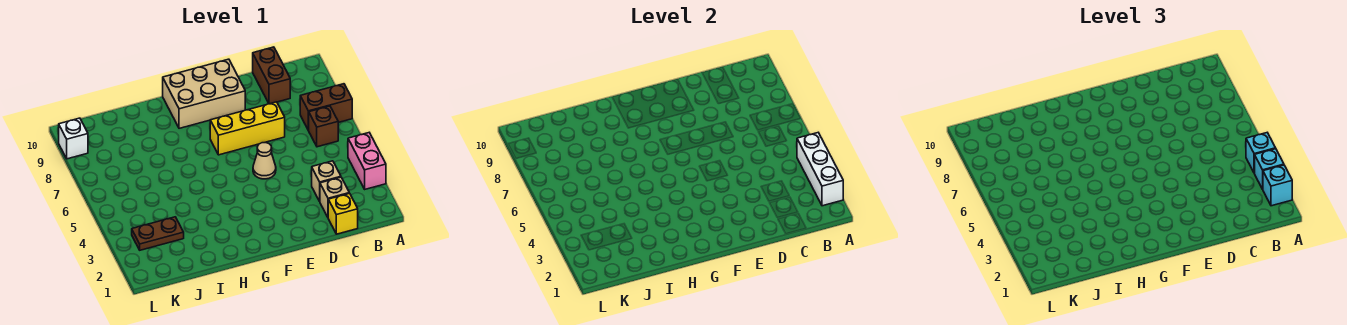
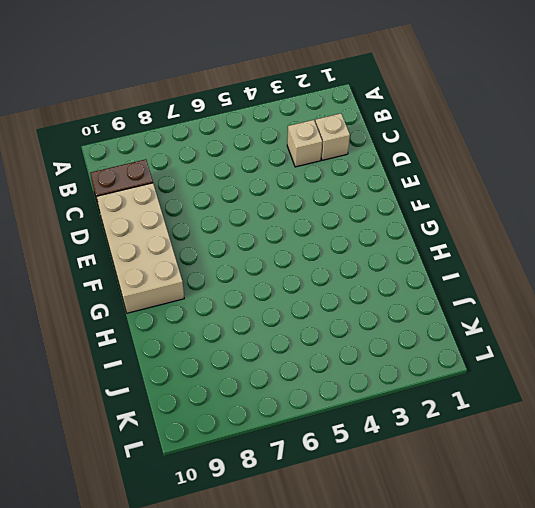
tan 2x4 brick [96,183,184,313] -> tan 2x3 brick [163,59,245,128]
none -> pink 1x2 brick [348,133,386,189]
none -> brown 1x2 brick [300,84,352,130]
none -> brown 1x1 brick [308,106,338,147]

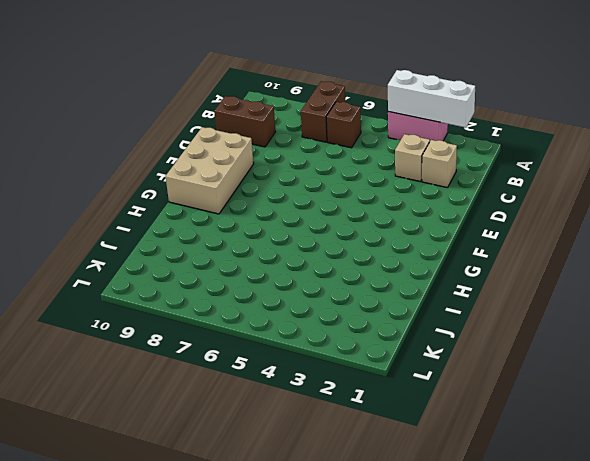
none -> yellow 1x1 brick [328,193,358,234]
none -> yellow 1x3 brick [210,102,285,155]
none -> tan 1x1 cone [253,142,276,179]

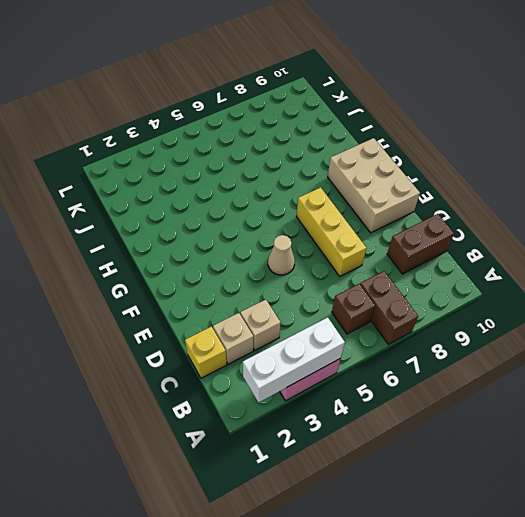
none -> brown 1x2 plate [132,217,184,250]
none -> white 1x1 brick [59,118,88,159]
none -> cyan 1x1 brick [1263,165,1292,206]

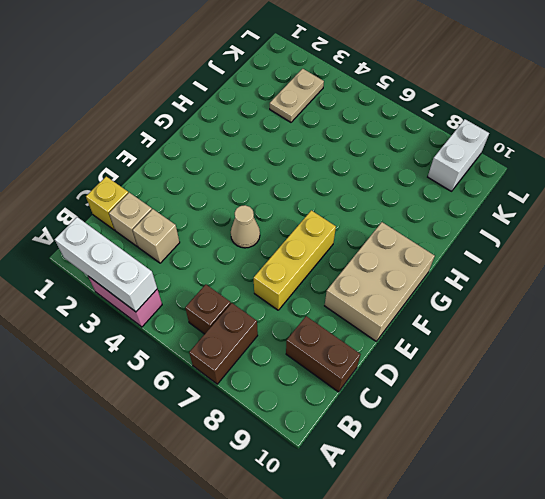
tan 1x2 plate [270,69,324,122] -> brown 1x2 plate [132,217,184,250]
white 1x2 brick [428,119,489,191] -> white 1x1 brick [59,118,88,159]
none -> cyan 1x1 brick [1263,165,1292,206]
none -> cyan 1x1 brick [1255,149,1284,189]
none -> cyan 1x1 brick [1246,133,1276,173]

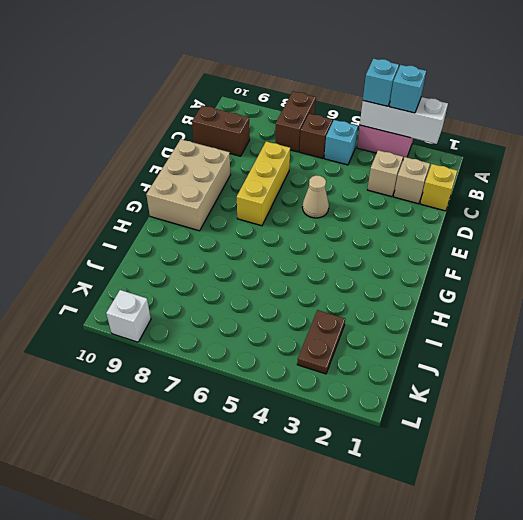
cyan 1x1 brick [324,120,358,165] -> cyan 1x1 brick moved to [1263,165,1292,206]

